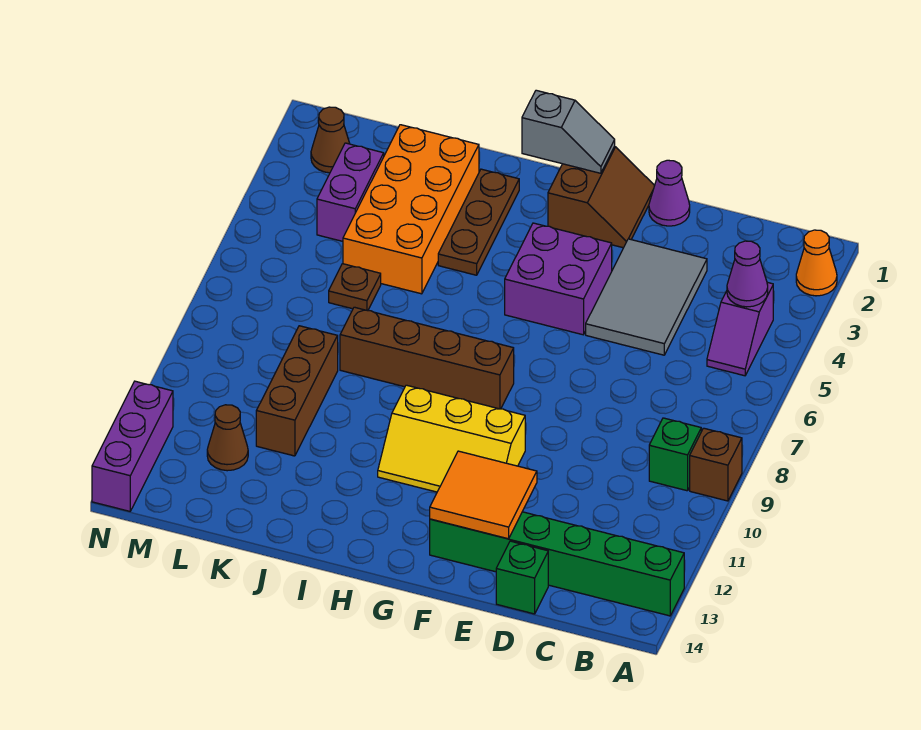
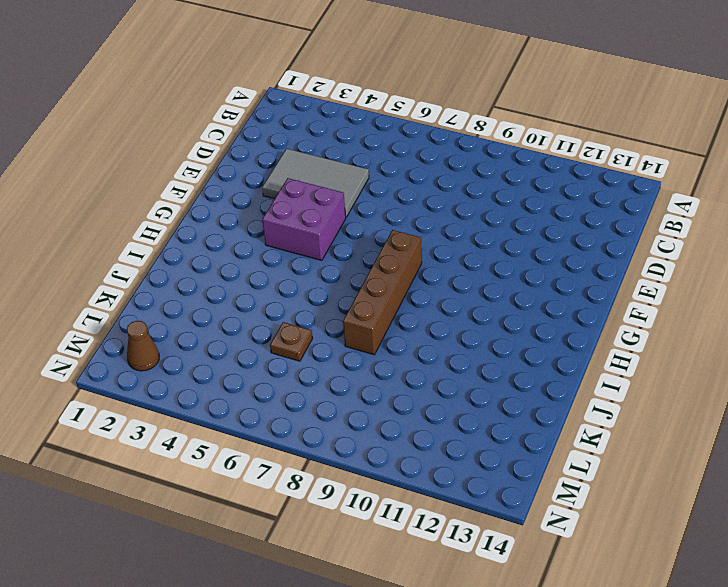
none -> orange 1x1 cone [796,230,837,296]
none -> brown 1x1 brick [690,428,742,501]
none -> green 1x6 brick [430,512,684,616]

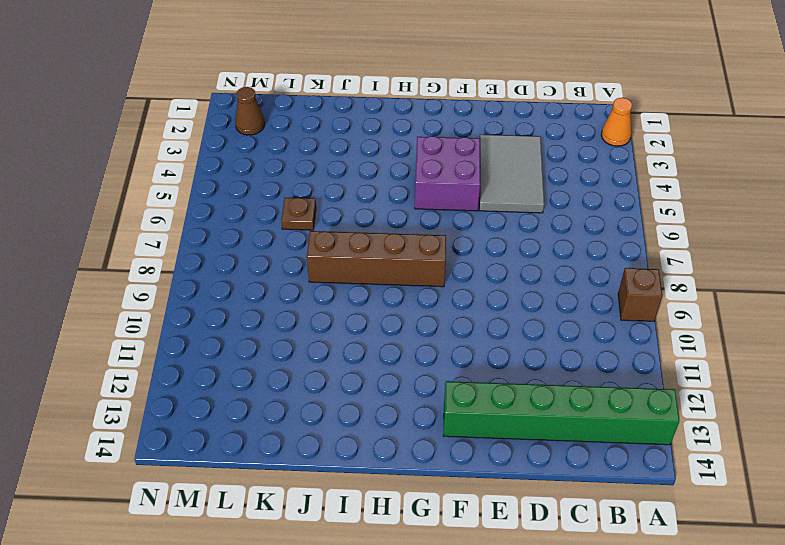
none -> purple 1x2 slope [707,282,773,376]
none -> green 1x1 brick [649,418,701,491]
none -> green 1x1 brick [496,541,548,614]

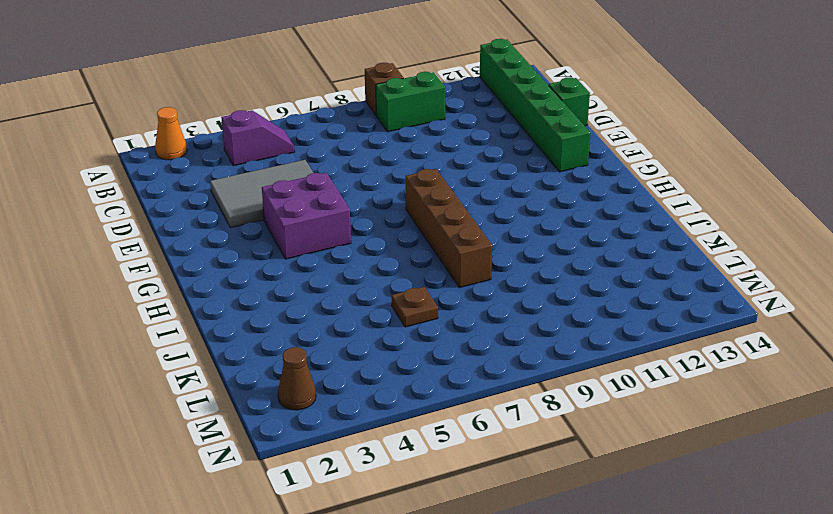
green 1x2 brick [376,72,445,132] -> green 1x1 brick [649,418,701,491]
none -> purple 1x1 cone [649,160,690,226]
none -> brown 2x2 slope [548,147,655,248]
none -> yellow 2x3 slope [378,385,525,492]

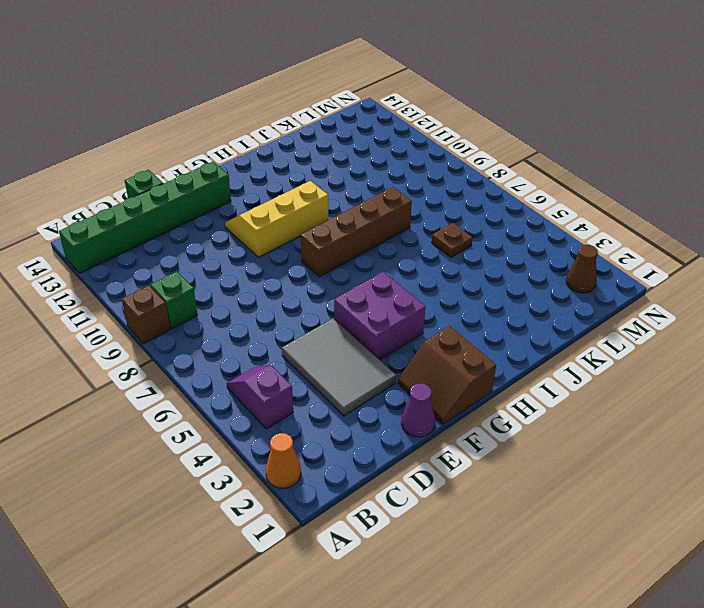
none -> brown 1x3 plate [438,169,519,275]
none -> orange 2x4 brick [343,125,479,294]
none -> brown 1x3 brick [256,326,338,456]

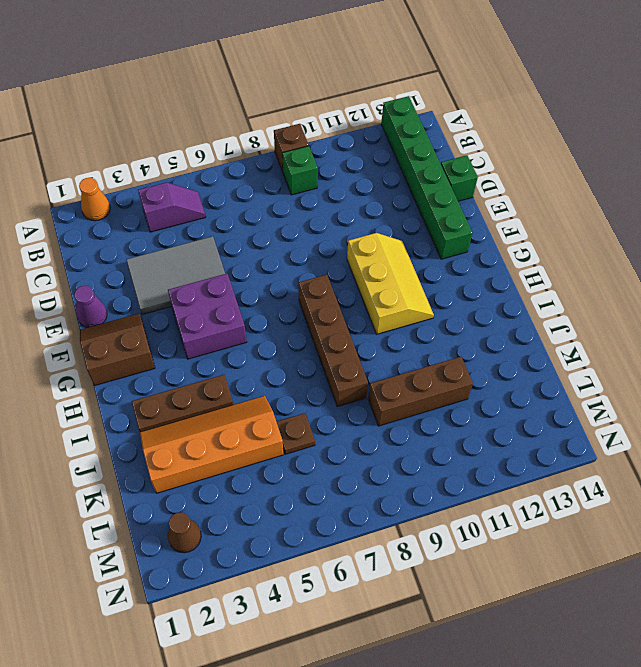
orange 2x4 slope [140,396,284,493] -> orange 2x4 brick [343,125,479,294]
none -> purple 1x2 brick [317,143,384,241]
none -> brown 1x1 cone [207,405,248,471]
none -> purple 1x3 brick [92,381,173,511]

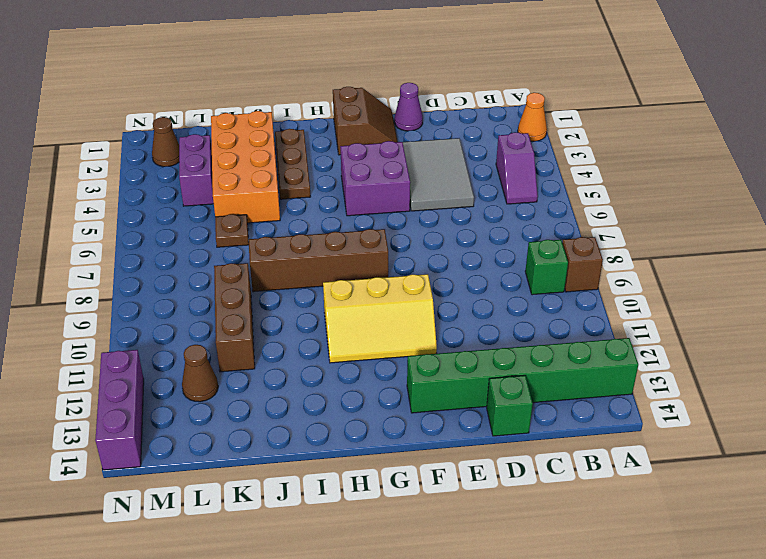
none -> purple 1x1 cone [727,241,768,307]
none -> orange 2x2 tile [430,451,537,539]
none -> grey 1x2 slope [522,90,615,173]

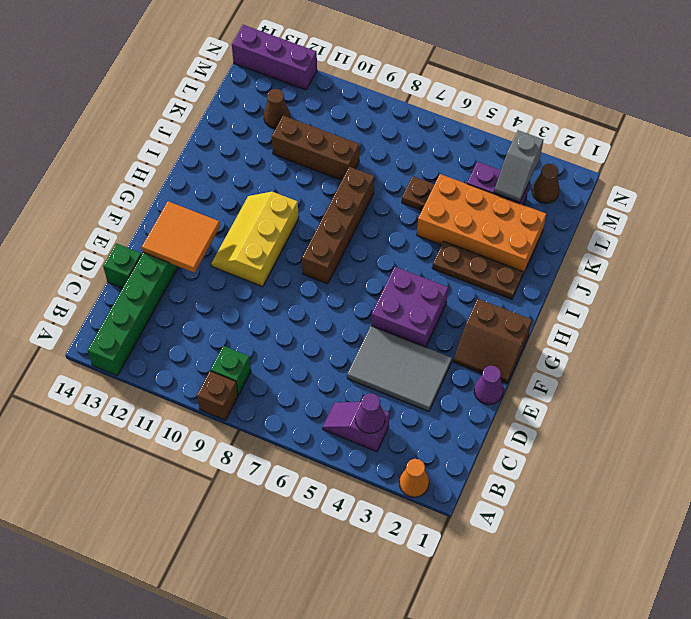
grey 1x2 slope [494,130,543,202] -> grey 1x2 slope moved to [522,90,615,173]

